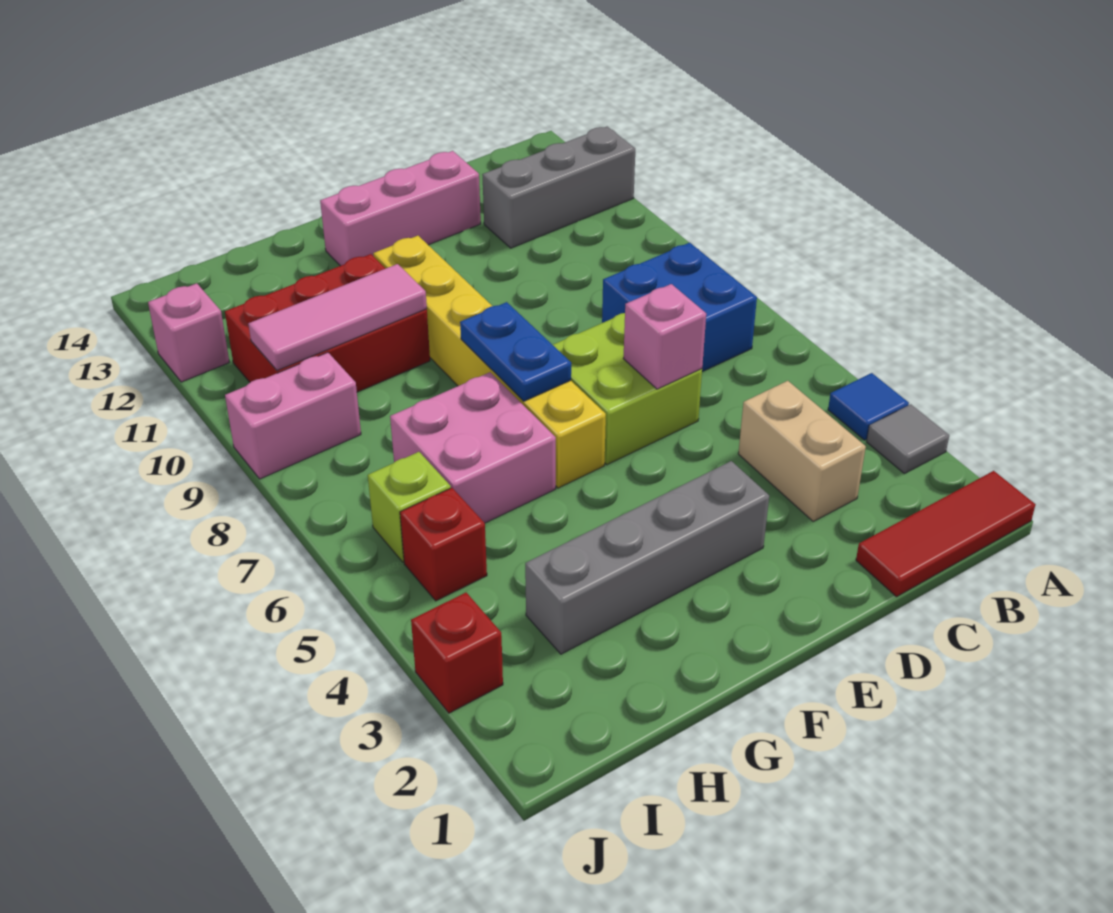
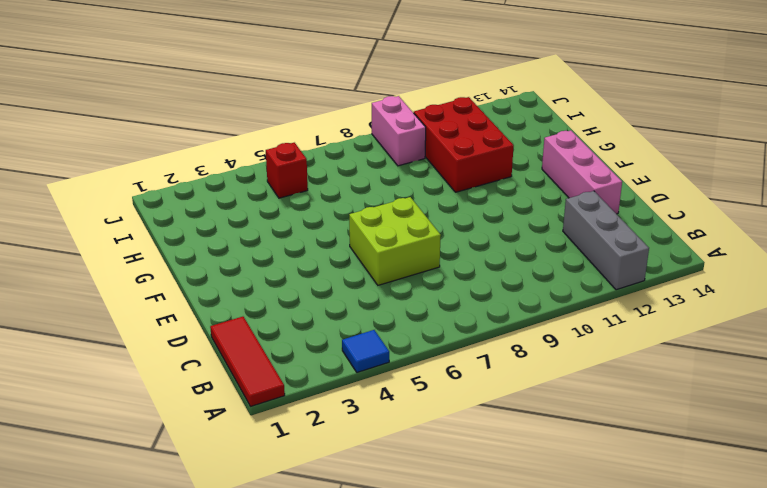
none -> grey 1x1 tile [866,404,949,474]
none -> blue 2x2 brick [602,243,757,372]
none -> tan 1x2 brick [738,381,866,521]

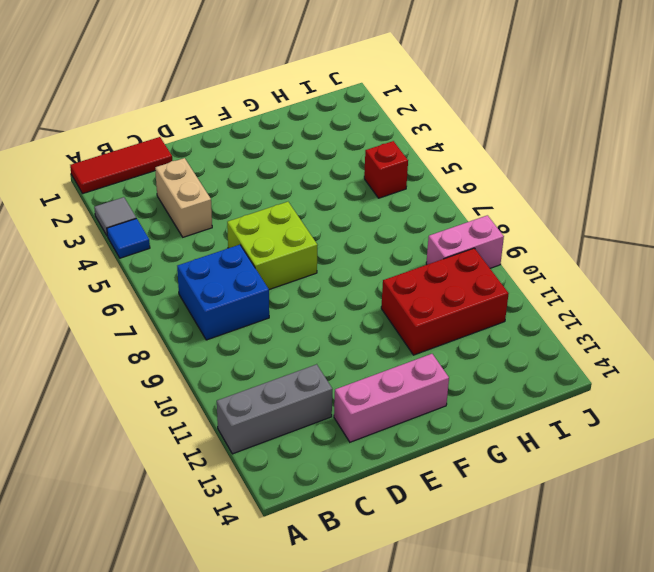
none -> grey 1x4 brick [525,461,769,654]
none -> yellow 1x6 brick [373,236,606,488]
none -> pink 2x2 brick [390,372,556,523]

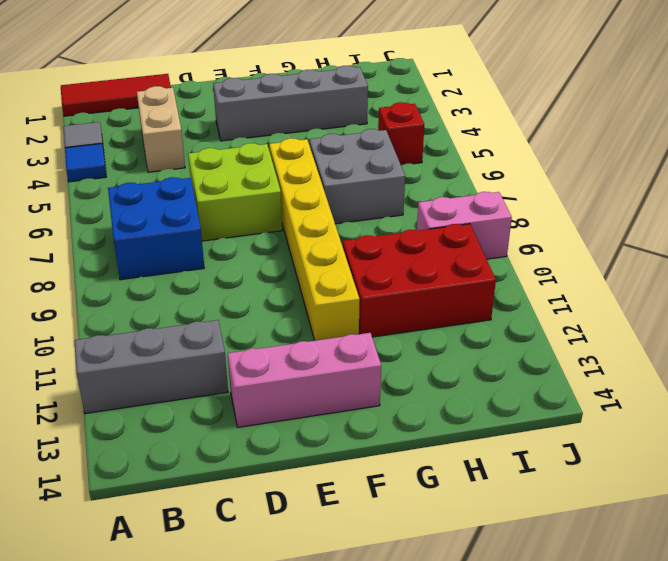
grey 2x2 brick [309,129,405,224] -> pink 2x2 brick [390,372,556,523]
none -> lime 1x1 brick [368,452,451,562]
none -> red 1x1 brick [411,593,503,713]
none -> pink 1x1 brick [148,283,229,382]

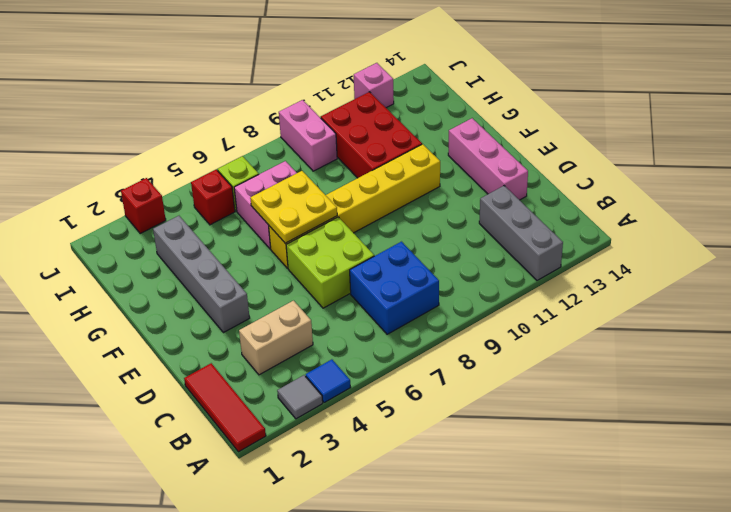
yellow 2x2 plate [250,171,337,243] -> blue 1x2 plate [460,302,571,401]
none -> pink 1x1 brick [623,284,706,389]
none -> pink 1x3 tile [248,264,427,370]

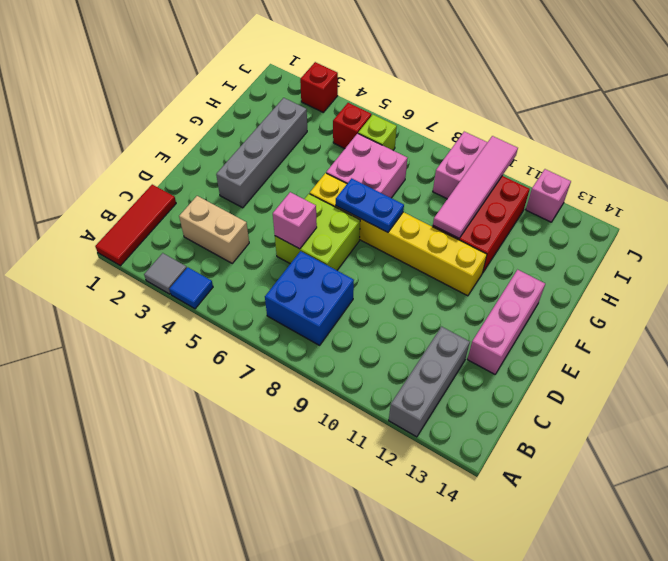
pink 1x4 tile [433,136,518,238] -> pink 1x3 tile [248,264,427,370]

